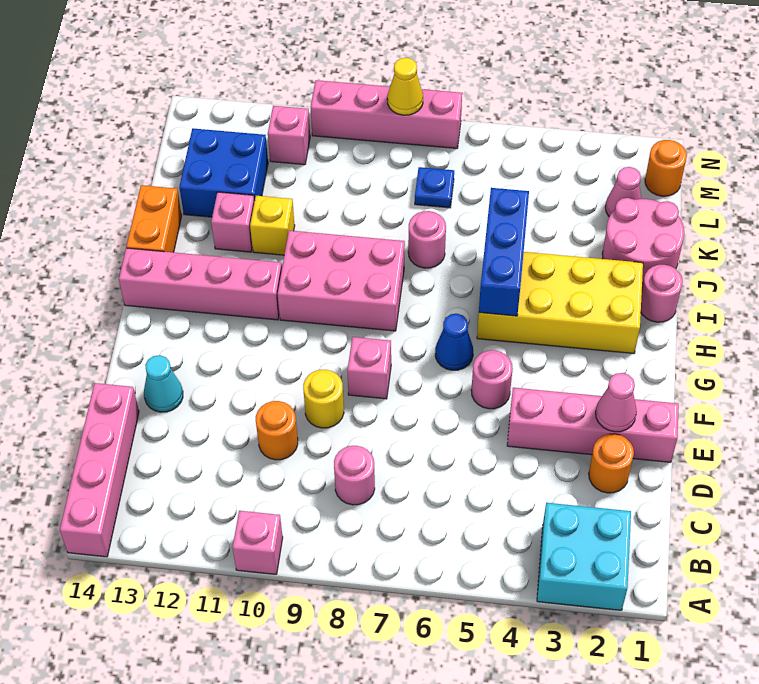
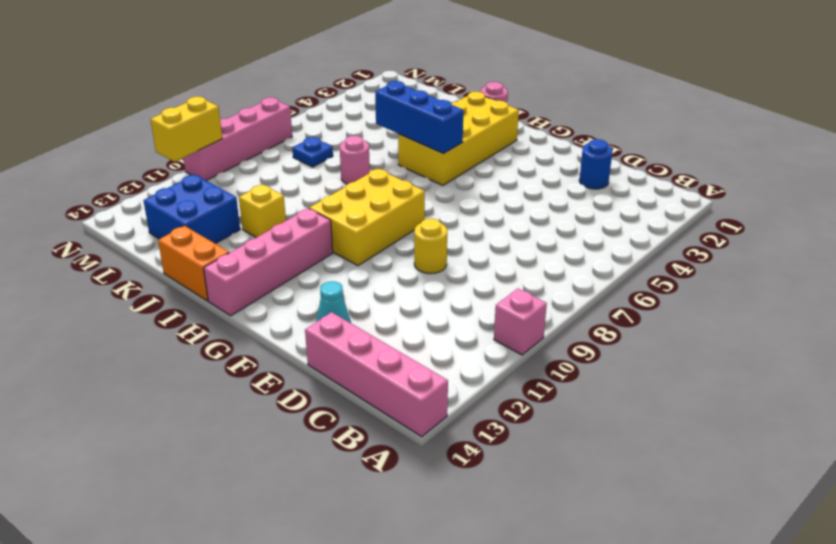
blue 1x1 round brick [579,139,613,189] -> orange 1x1 round brick [589,434,634,493]
yellow 2x3 brick [309,169,425,266] -> pink 2x3 brick [278,230,405,331]
yellow 1x2 brick [150,97,222,162] -> none
none -> cyan 2x2 brick [537,503,631,610]
none -> pink 1x1 round brick [334,446,375,505]
none -> orange 1x1 round brick [256,401,298,460]
none -> pink 1x4 brick [507,388,679,462]

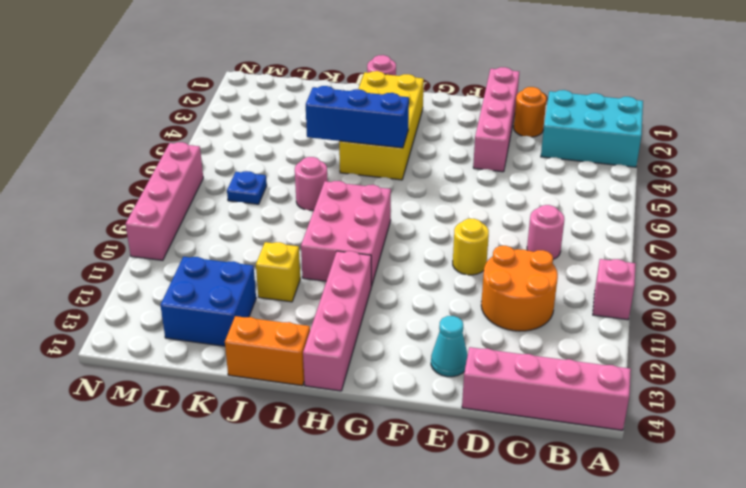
cyan 2x3 brick [541,90,643,167] -> cyan 2x2 brick [537,503,631,610]
orange 2x2 round brick [481,246,558,331] -> orange 1x1 round brick [256,401,298,460]
none -> pink 1x1 round brick [471,350,513,409]
none -> pink 1x1 brick [347,337,391,399]
none -> blue 1x1 cone [435,314,473,370]
none -> pink 2x2 round brick [602,198,684,287]

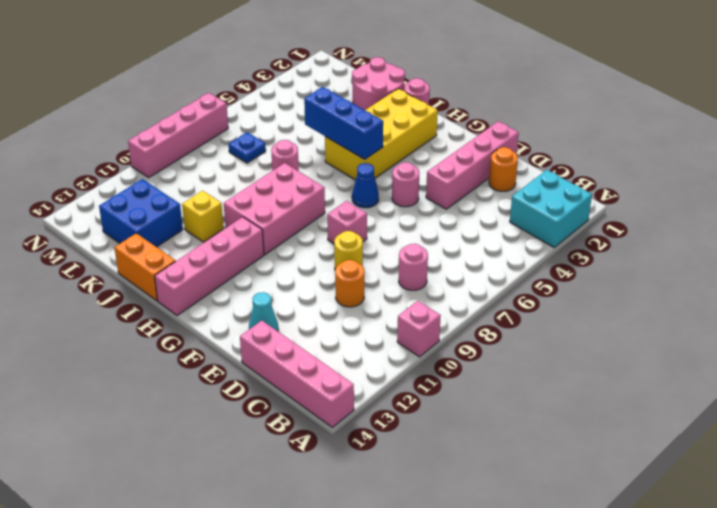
none -> pink 1x1 brick [211,192,255,252]
none -> pink 1x1 cone [605,167,641,217]
none -> orange 1x1 round brick [645,140,687,196]
none -> pink 1x1 brick [268,106,310,165]

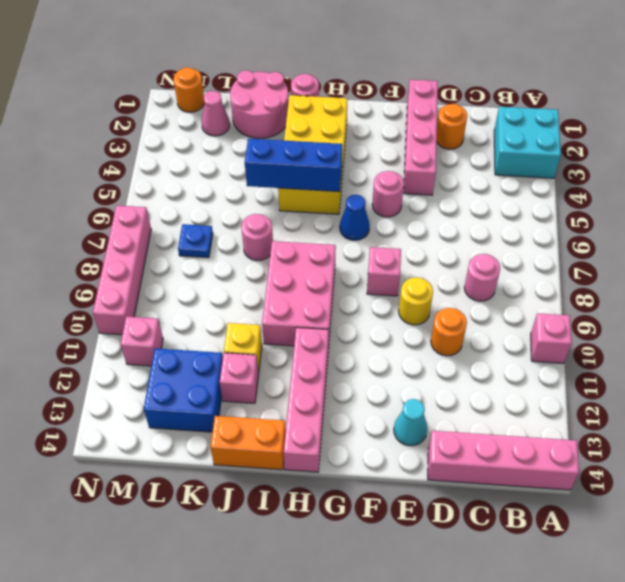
none -> pink 1x1 cone [596,373,637,432]
none -> yellow 1x1 cone [387,58,423,115]

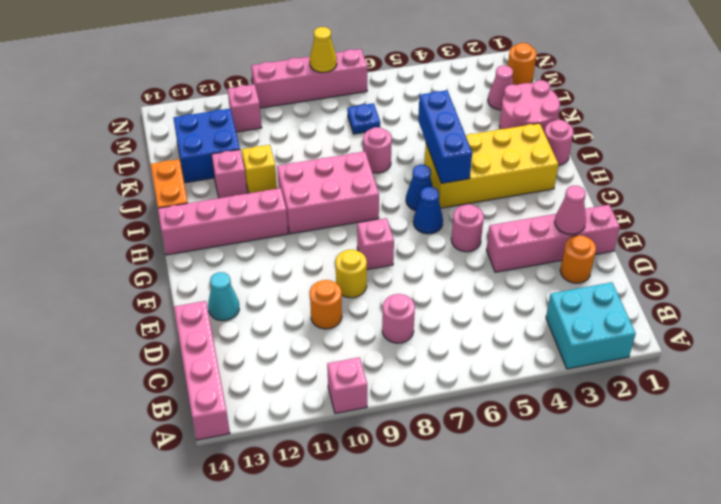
blue 1x1 cone [406,165,433,211] -> none

